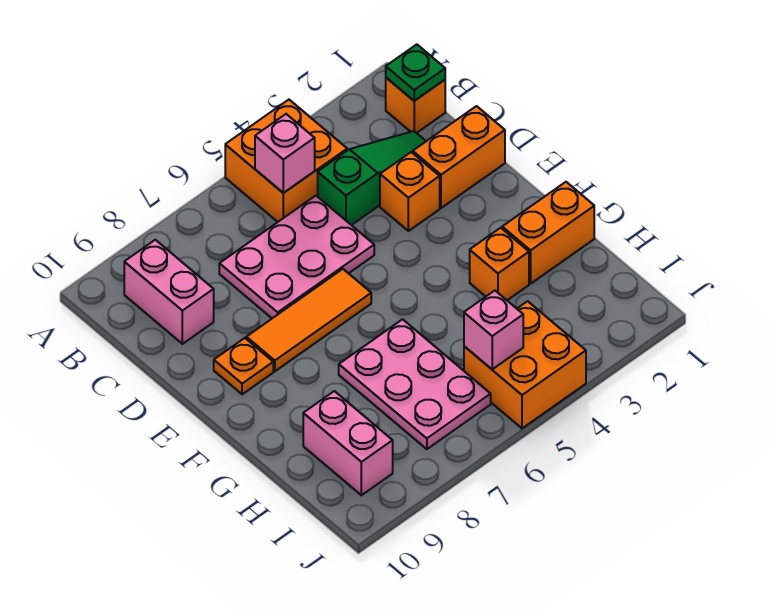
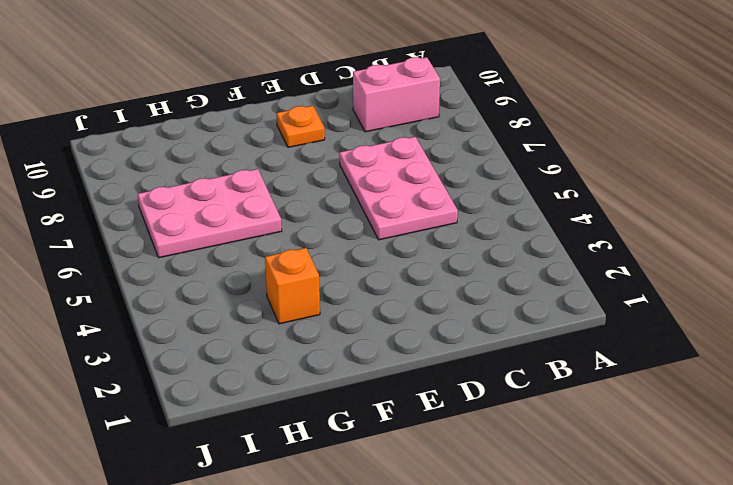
none -> orange 2x2 brick [225,100,347,222]
none -> orange 1x1 brick [386,78,445,133]
none -> green 1x3 slope [318,131,426,225]

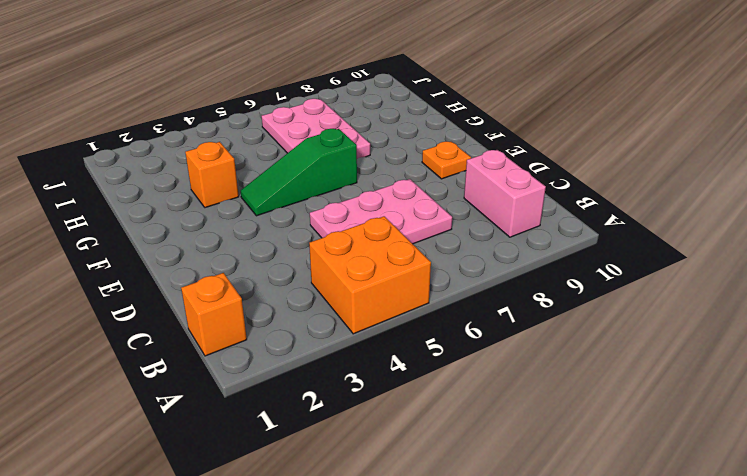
green 1x3 slope [241,129,357,216] -> green 1x3 slope moved to [318,131,426,225]
none -> orange 1x2 brick [413,106,505,208]
none -> orange 1x1 brick [380,152,440,231]
none -> orange 1x3 tile [246,269,371,371]

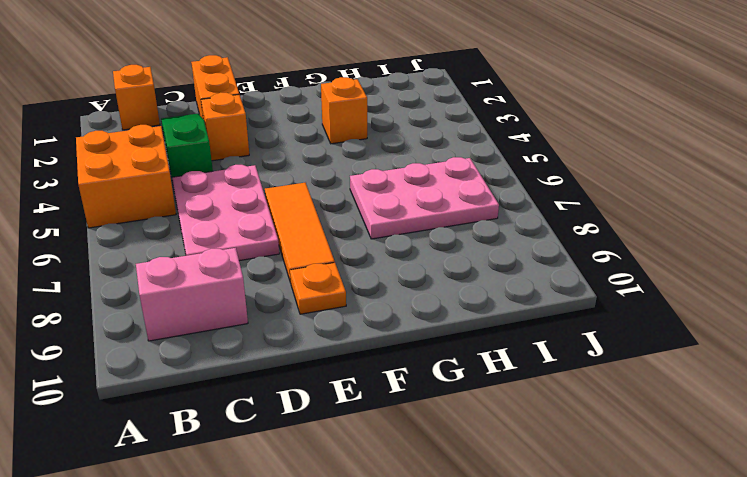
none -> orange 1x2 brick [502,182,594,284]
none -> pink 1x2 brick [303,391,393,495]
none -> orange 2x2 brick [464,301,586,428]

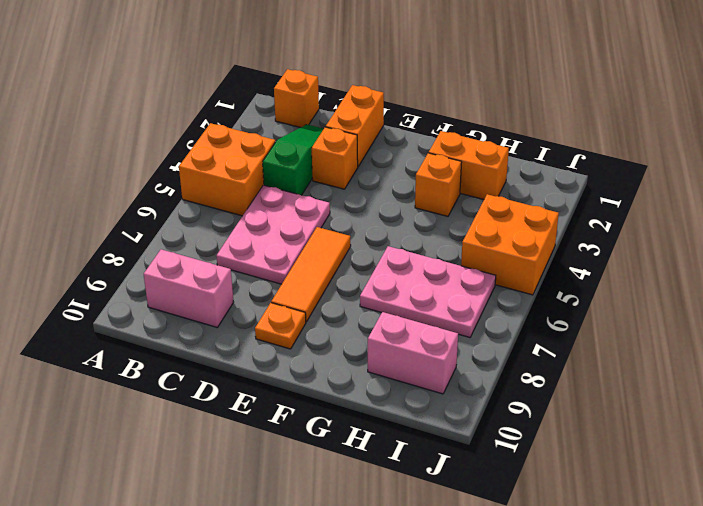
orange 1x2 brick [429,131,509,199] -> orange 1x2 brick turned to [502,182,594,284]
none -> green 1x1 plate [386,44,445,101]
none -> pink 1x1 brick [255,114,315,193]
none -> pink 1x1 brick [464,291,523,369]

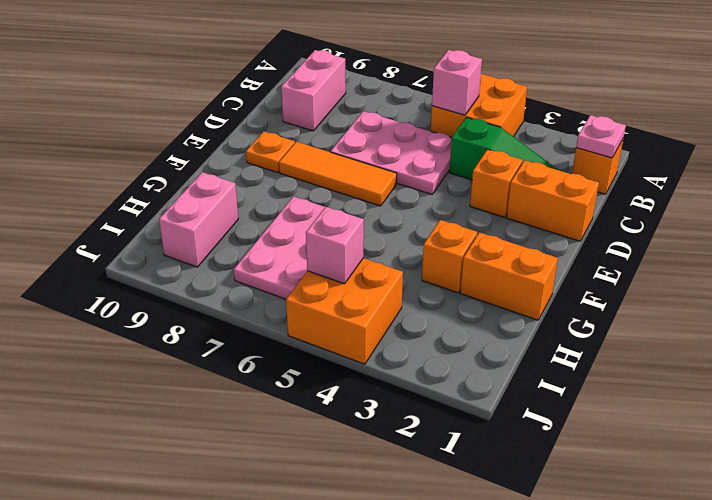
pink 1x1 plate [576,115,626,158] -> green 1x1 plate [386,44,445,101]

